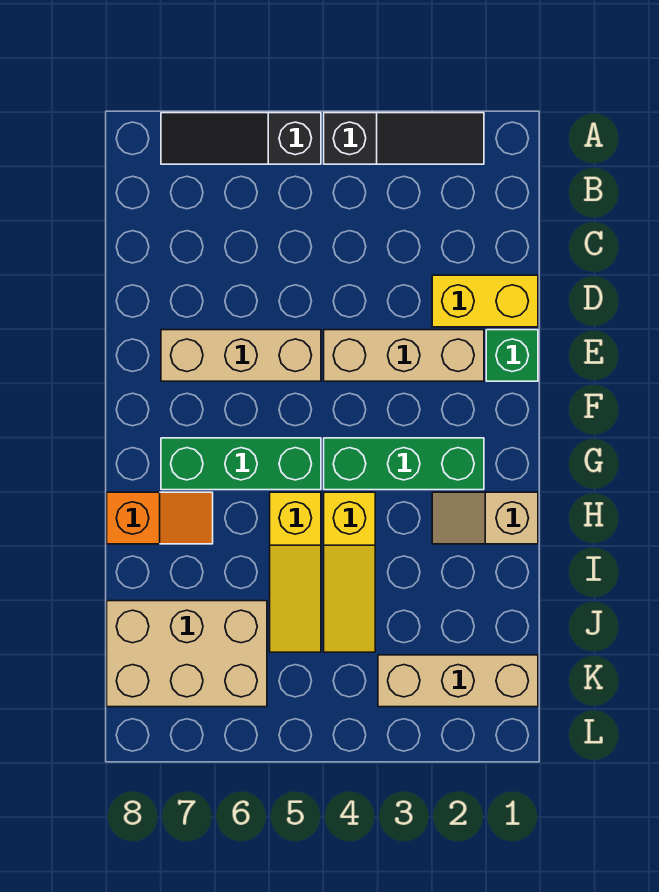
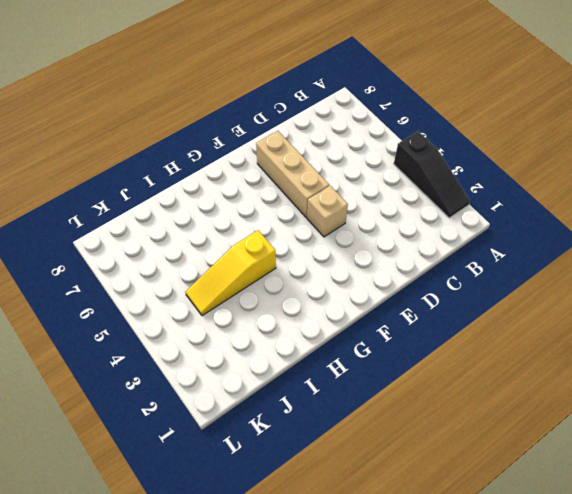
tan 1x1 brick [307,186,348,237] -> tan 1x3 brick [324,330,484,381]
none -> black 1x3 slope [161,113,321,164]
none -> yellow 1x2 brick [432,275,538,327]
none -> green 1x1 brick [486,330,538,381]

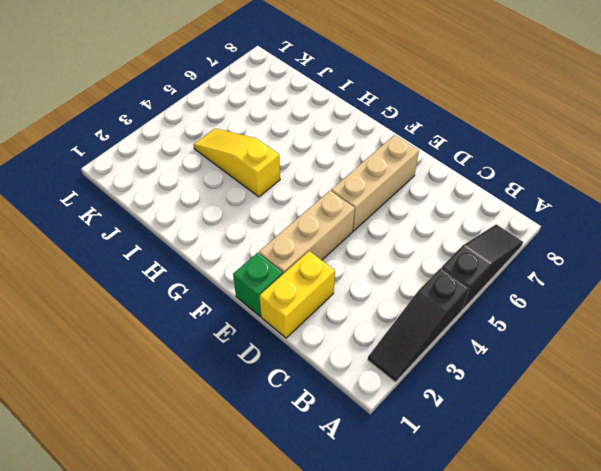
none -> green 1x3 brick [324,438,484,490]
none -> green 1x3 brick [161,438,321,490]
none -> tan 1x2 slope [432,492,538,544]

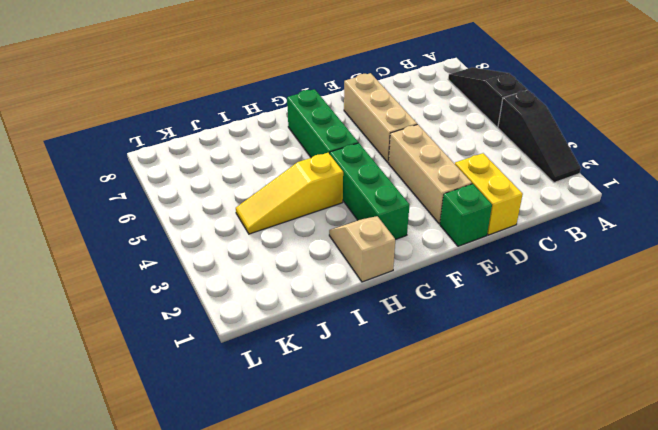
none -> yellow 1x3 slope [270,492,321,652]
none -> orange 1x2 slope [107,492,213,544]
none -> tan 2x3 brick [107,601,267,707]

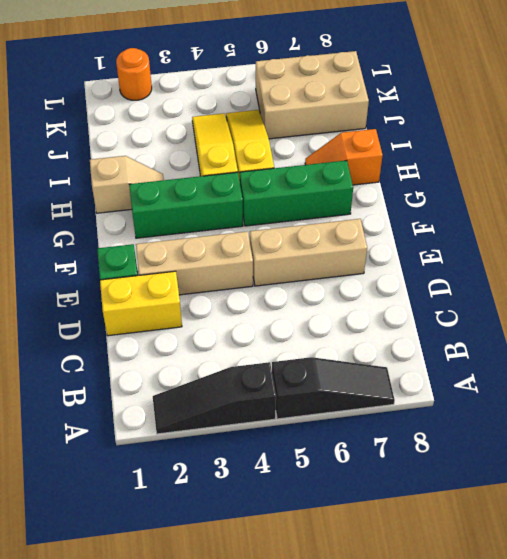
orange 1x1 round brick [116,48,152,100] -> none
none -> tan 1x3 brick [378,655,538,707]

